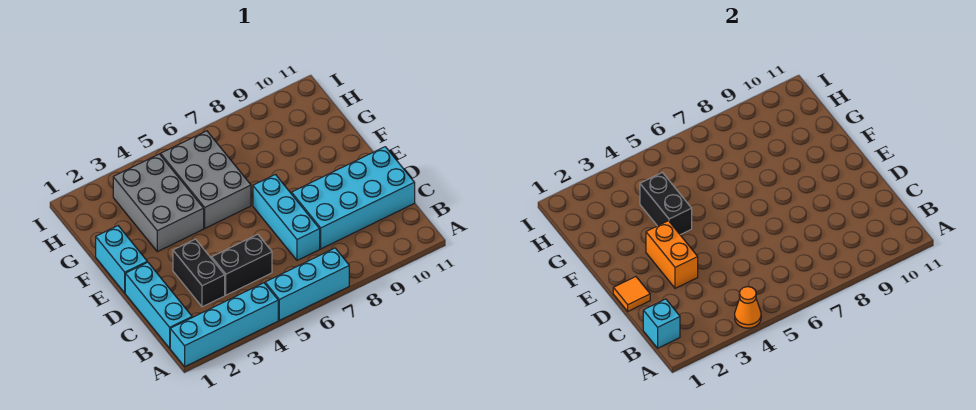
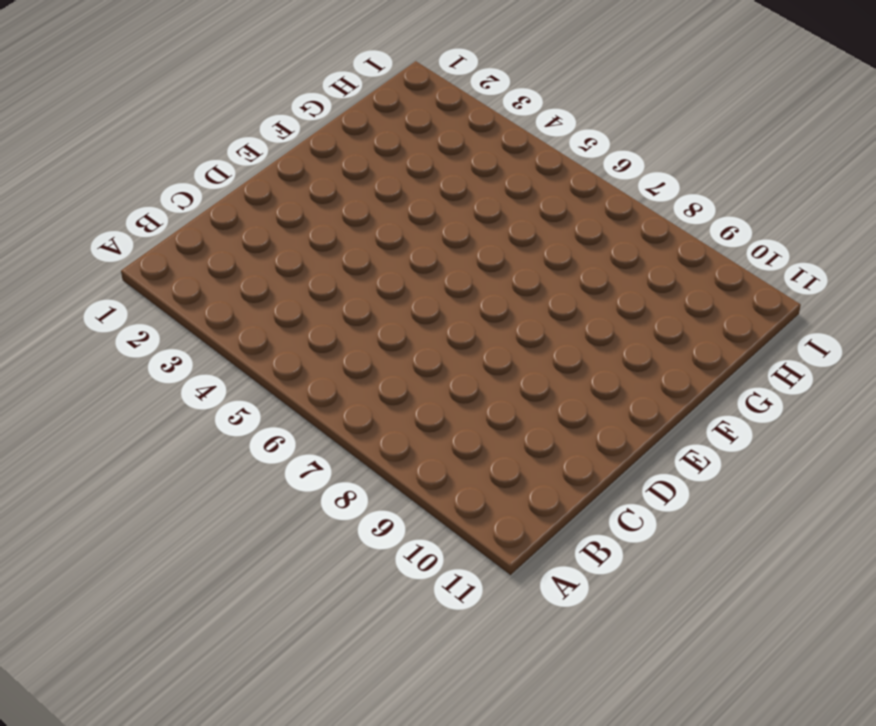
none -> cyan 1x4 brick [170,283,278,367]
none -> cyan 1x3 brick [265,248,349,320]
none -> cyan 1x3 brick [125,262,192,348]

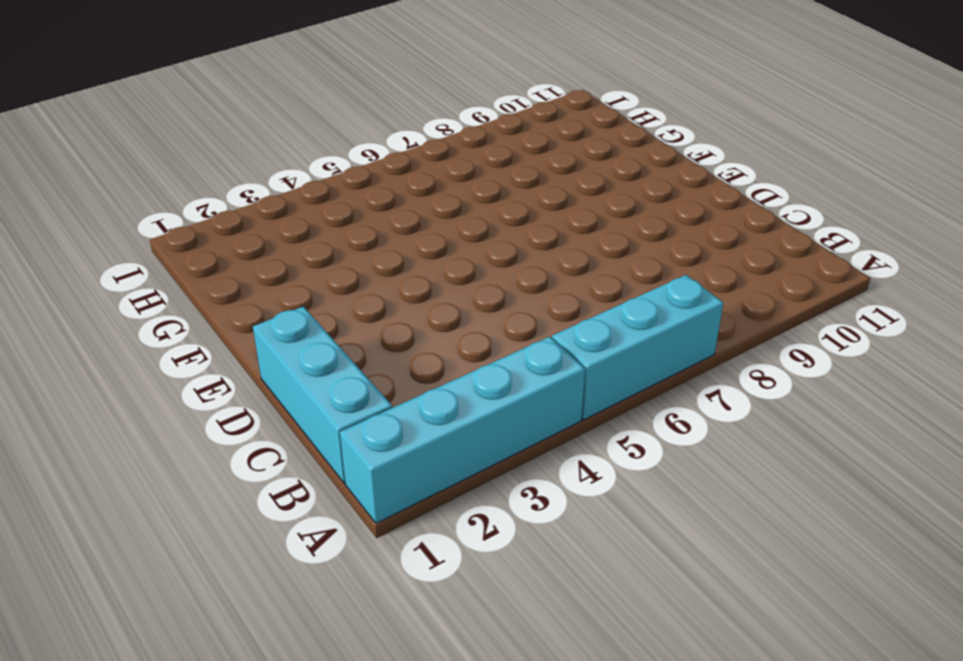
none -> black 1x2 brick [173,239,225,307]
none -> black 1x2 brick [212,234,272,295]
none -> cyan 1x3 brick [253,175,320,260]

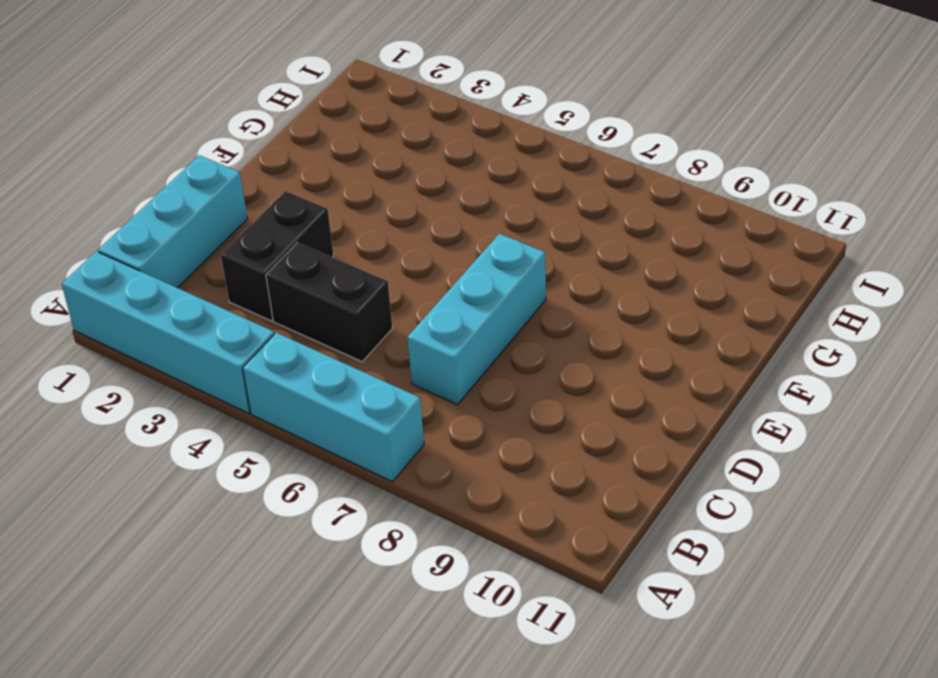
none -> cyan 2x4 brick [292,147,415,249]
none -> cyan 1x2 brick [96,226,147,293]
none -> grey 2x3 brick [113,154,204,252]

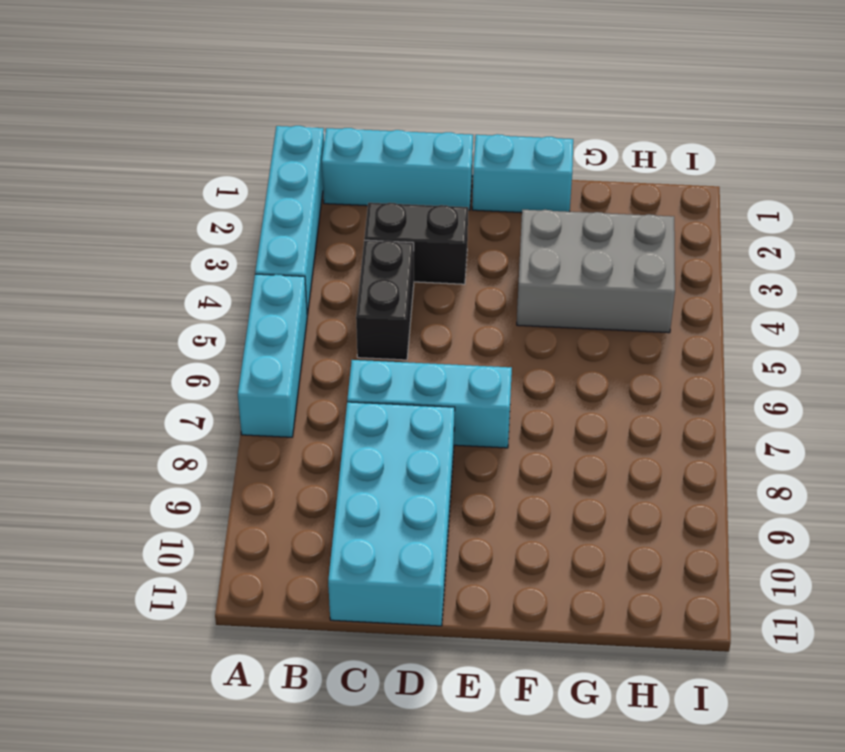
none -> grey 2x3 brick [161,131,251,228]
none -> orange 1x1 cone [735,287,761,328]
none -> cyan 1x1 brick [643,299,680,348]

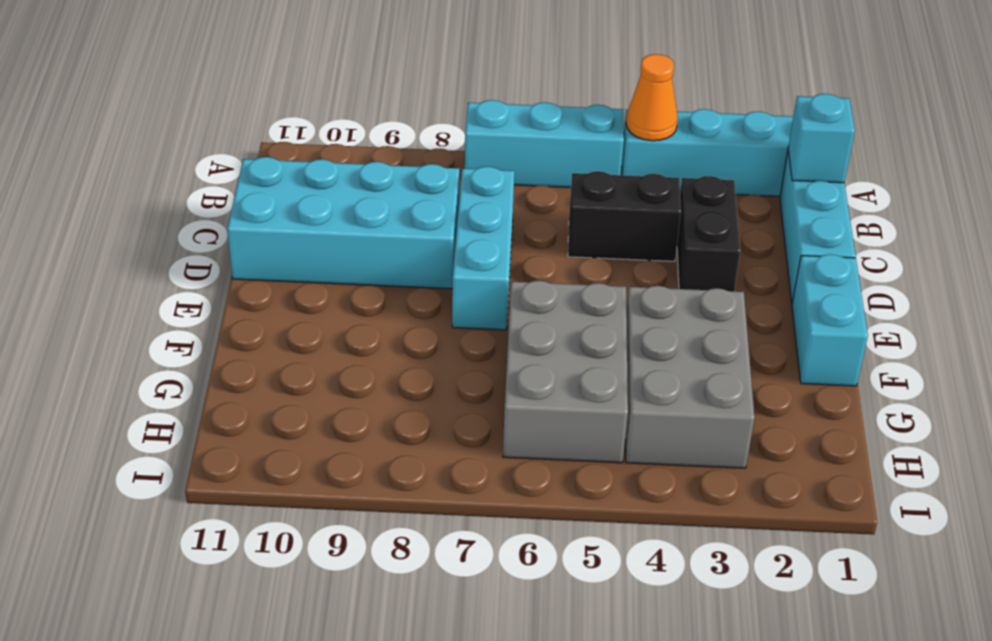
none -> orange 1x1 tile [613,277,650,311]
none -> orange 1x2 brick [646,221,698,288]
none -> black 1x2 brick [640,172,692,235]

